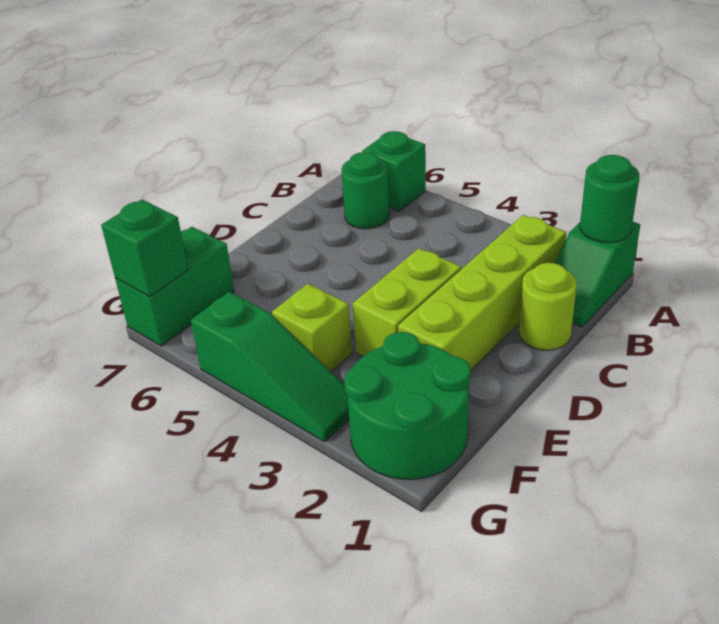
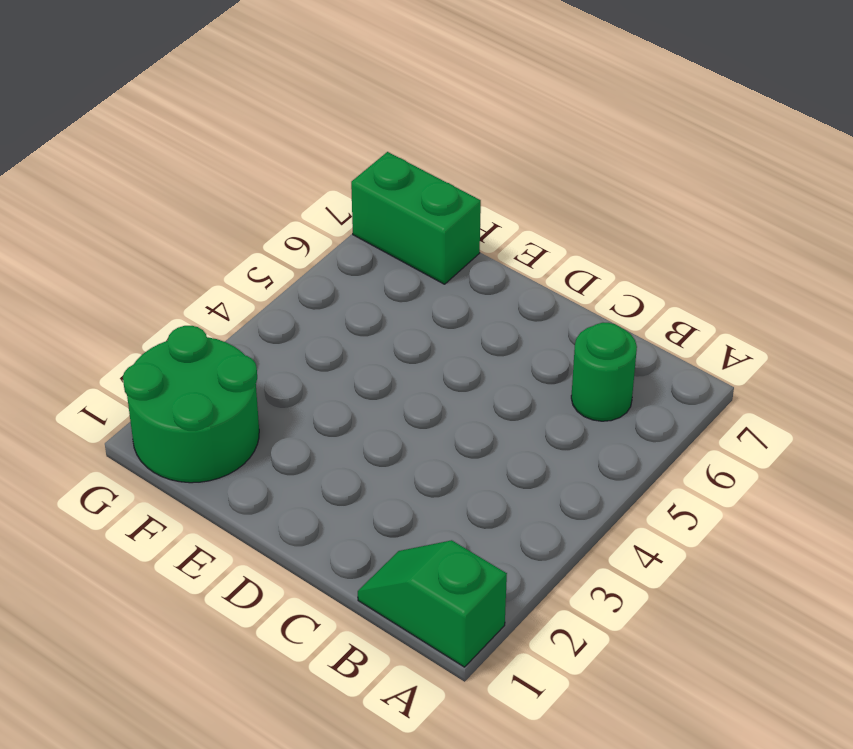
none -> green 1x1 brick [363,131,426,211]
none -> lime 1x4 brick [398,215,566,370]
none -> lime 1x1 round brick [519,263,577,350]

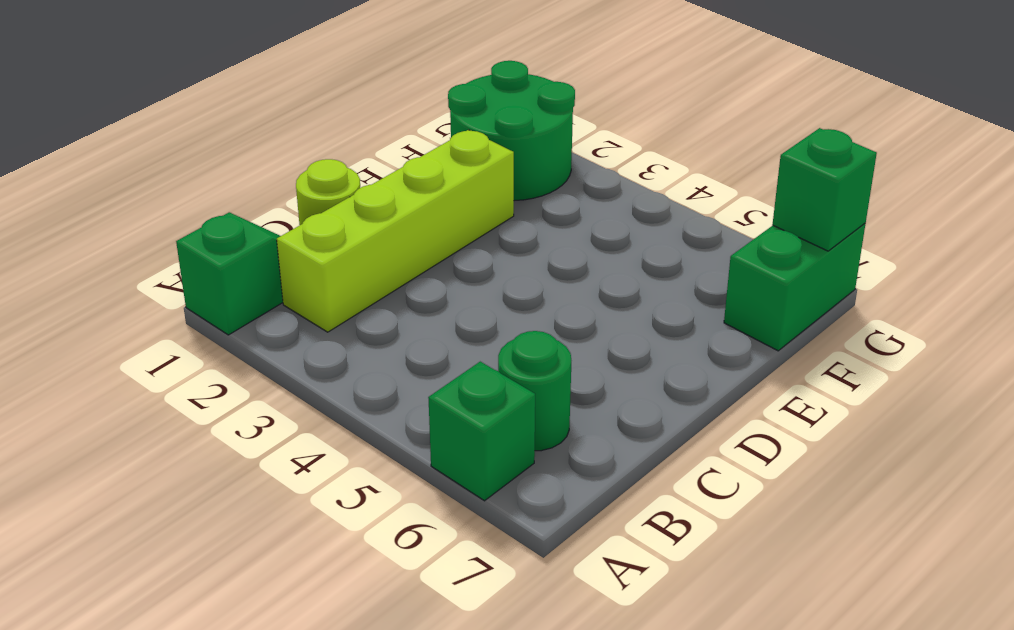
none -> lime 1x2 brick [353,248,461,356]
none -> lime 1x1 brick [272,284,352,372]
none -> green 1x3 slope [191,292,349,442]

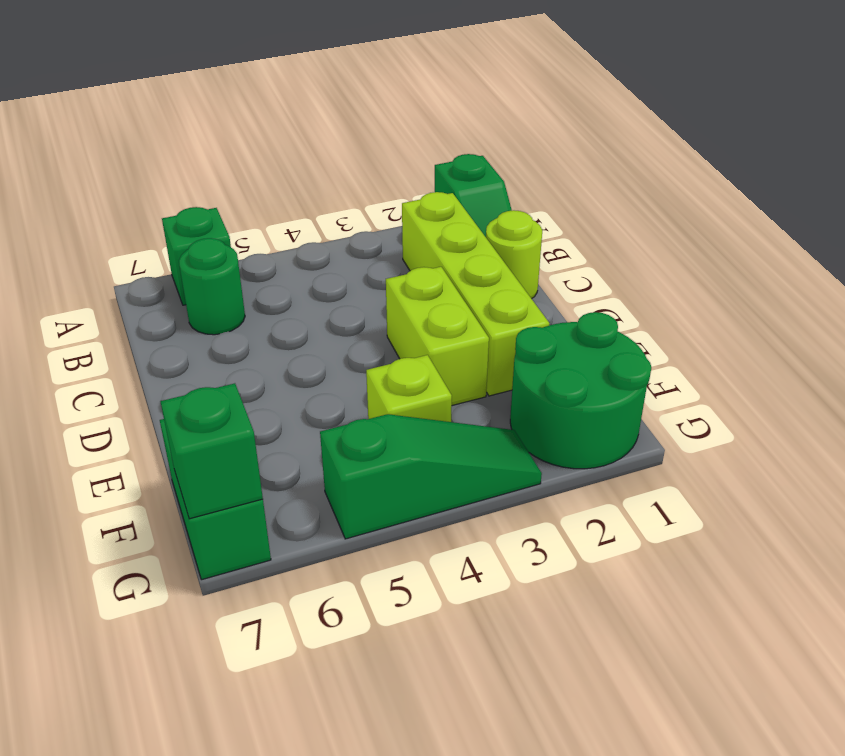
none -> green 1x1 round brick [580,155,639,243]

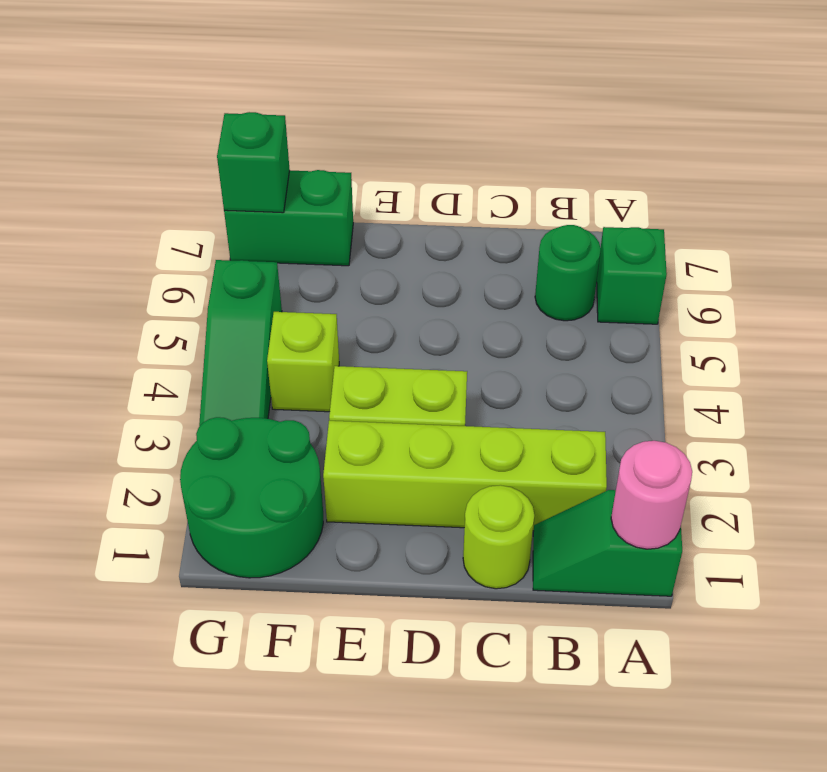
pink 1x1 round brick [611,441,692,549] -> green 1x1 round brick [580,155,639,243]

